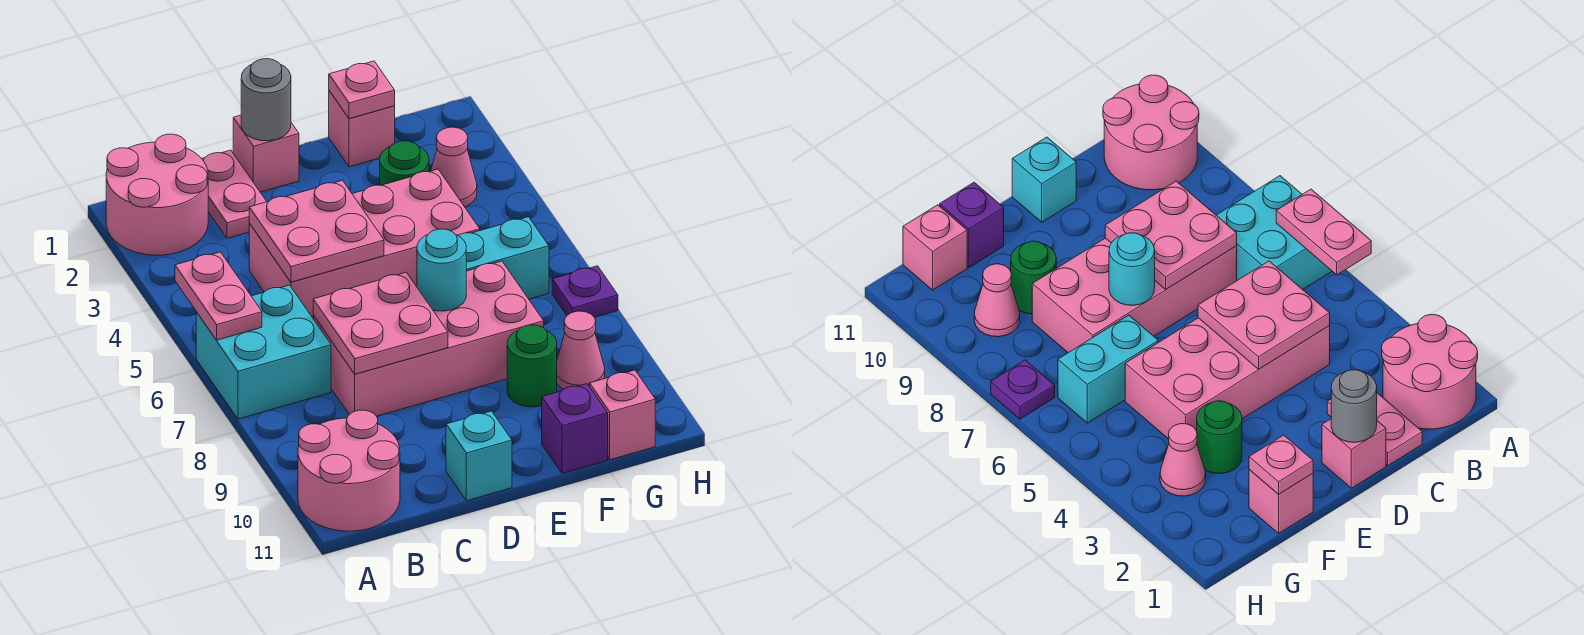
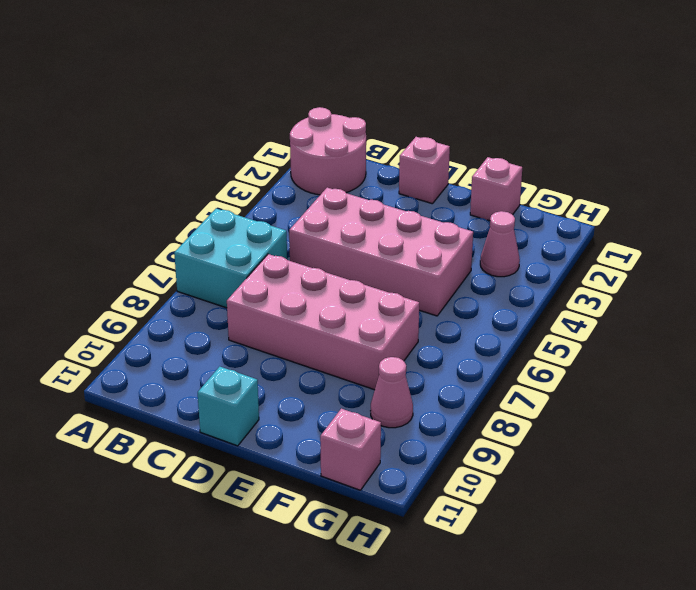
none -> pink 2x2 round brick [298,410,400,531]
none -> pink 1x2 plate [202,150,267,238]
none -> green 1x1 round brick [379,141,429,185]

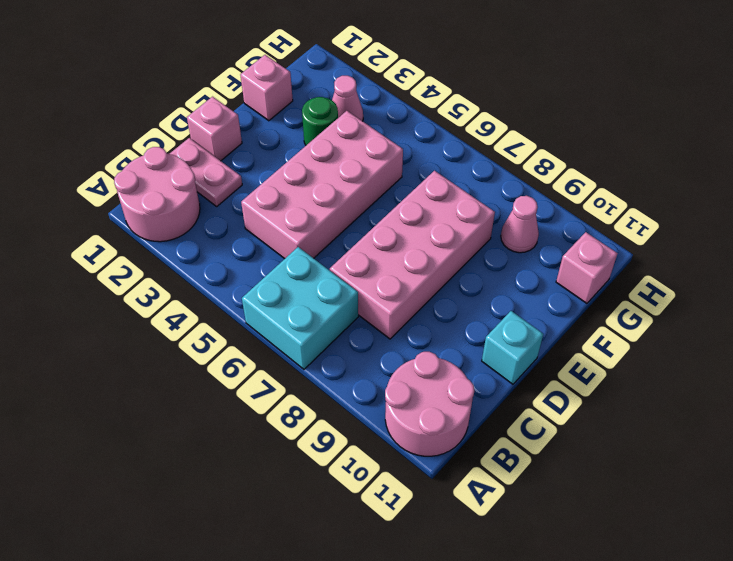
none -> cyan 1x2 brick [458,217,549,299]
none -> green 1x1 round brick [507,325,557,407]
none -> purple 1x1 brick [542,384,608,473]

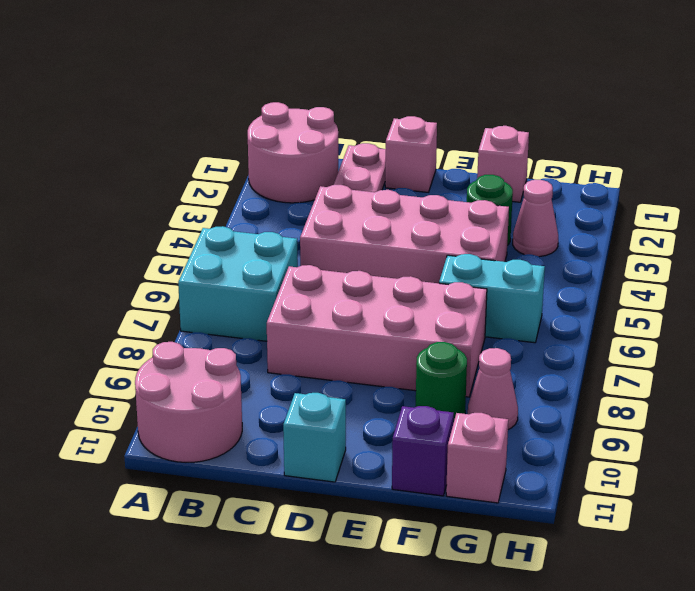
none -> purple 1x1 plate [552,266,618,317]
none -> pink 1x2 plate [175,252,262,340]
none -> pink 2x2 plate [249,180,384,282]

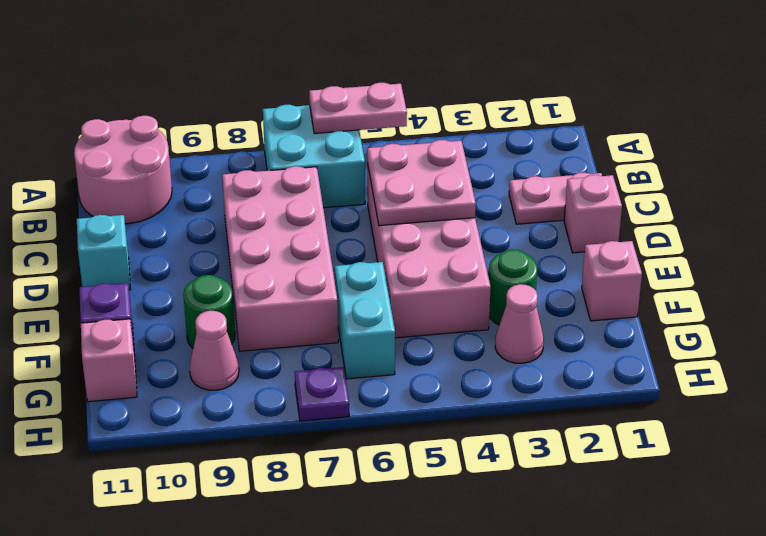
none -> pink 2x2 round brick [106,134,208,255]
none -> pink 2x2 plate [313,272,448,374]
none -> grey 1x1 round brick [241,59,291,141]

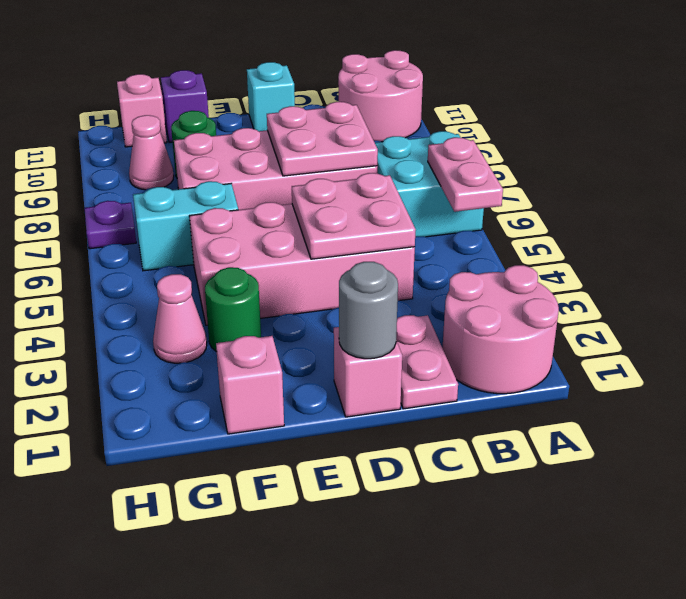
none -> cyan 1x1 round brick [417,229,466,311]
none -> pink 1x1 plate [329,61,395,119]

